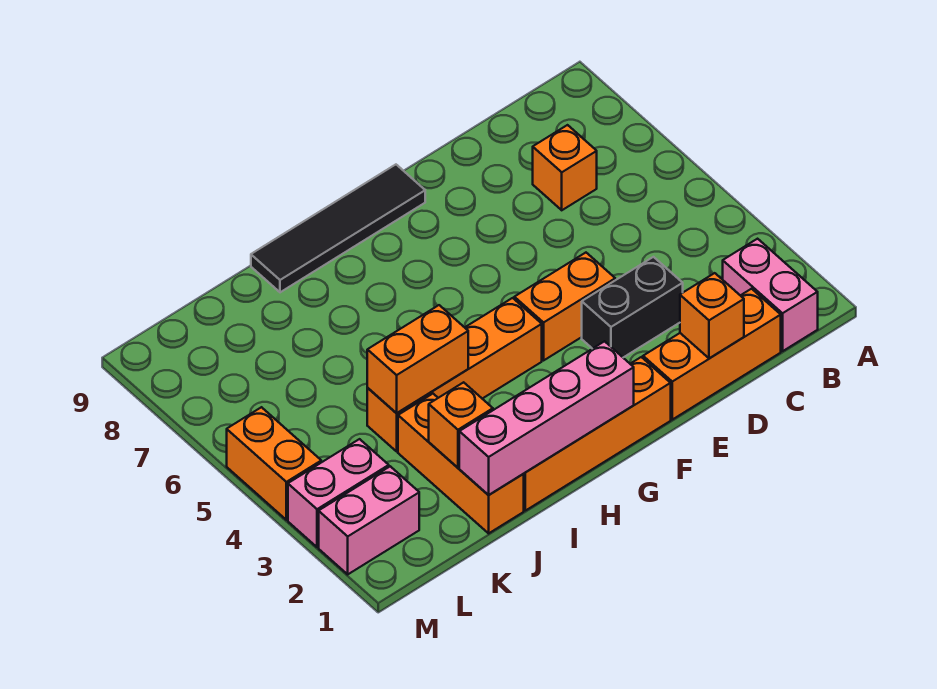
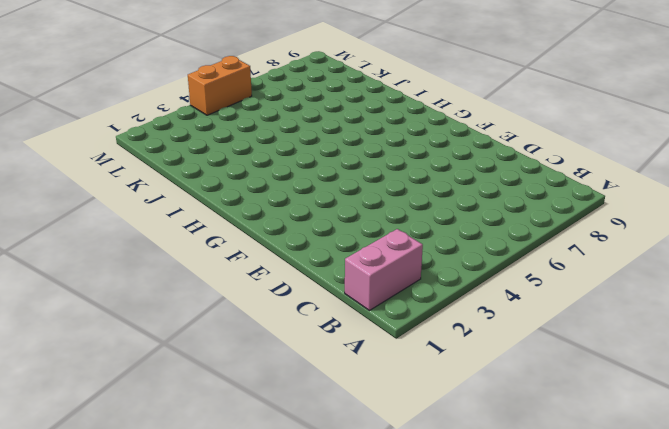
none -> orange 1x3 brick [643,289,781,420]
none -> orange 1x1 brick [533,125,597,210]
none -> black 1x2 brick [582,257,683,357]

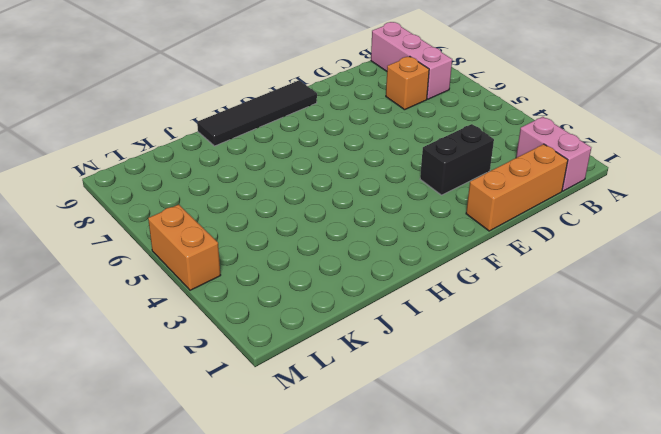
pink 1x3 brick [371,22,452,99] -> none
none -> orange 1x2 brick [514,253,615,360]
none -> orange 1x4 brick [524,357,671,511]
none -> orange 1x4 brick [367,298,542,451]

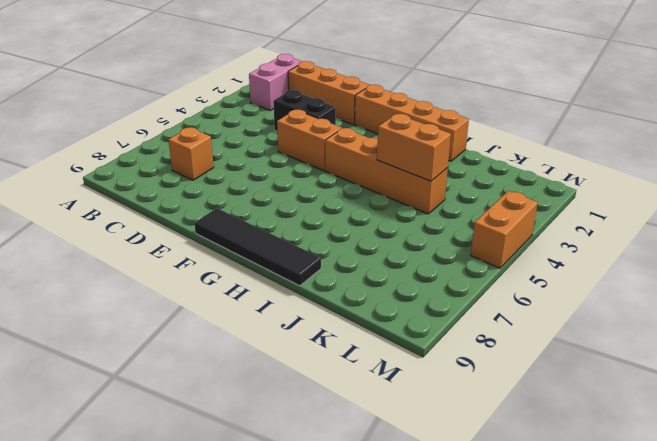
none -> orange 1x3 brick [398,394,524,533]
none -> pink 1x2 brick [319,466,419,574]
none -> pink 1x2 brick [288,439,389,547]

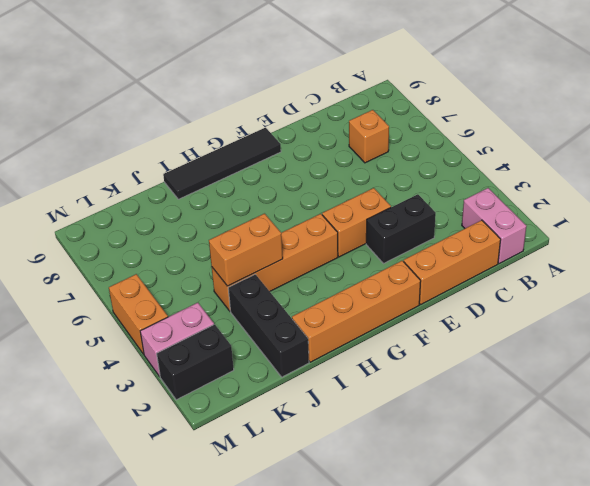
black 1x3 brick [228,274,309,377] -> orange 1x3 brick [398,394,524,533]
black 1x2 brick [157,324,234,400] -> pink 1x2 brick [319,466,419,574]
none -> orange 1x1 brick [680,273,744,358]
none -> pink 1x4 brick [459,341,634,495]
none -> orange 1x1 brick [429,382,493,468]

